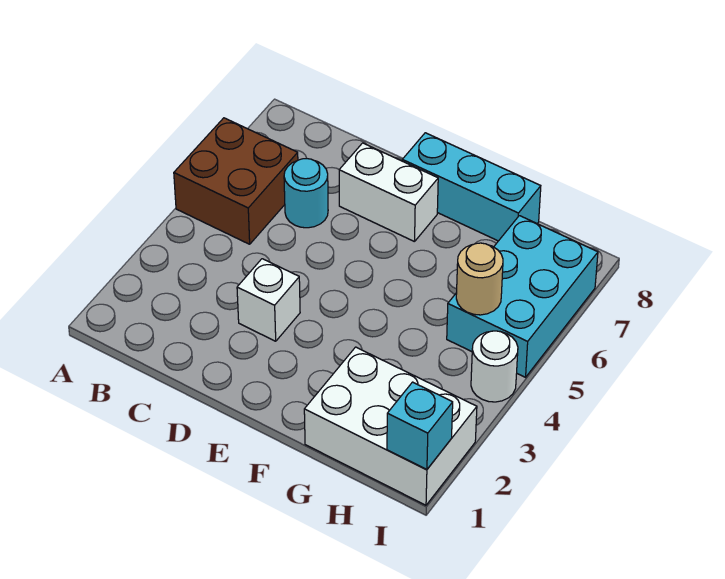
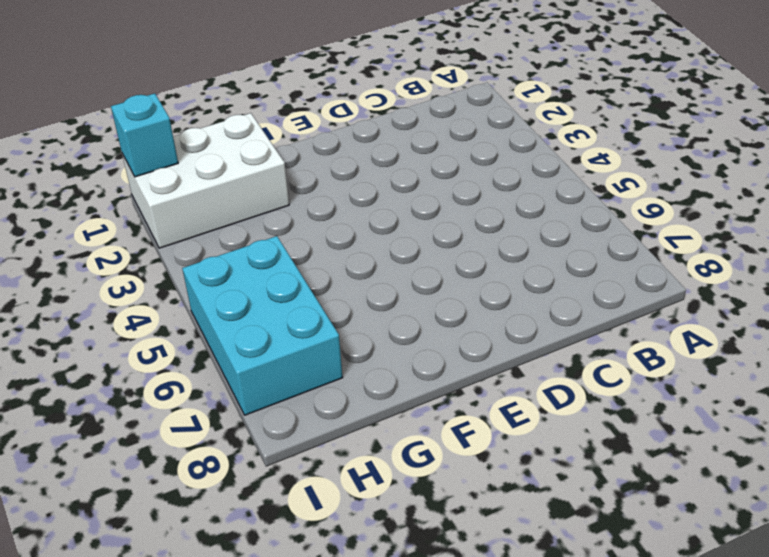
none -> brown 2x2 brick [174,118,298,244]
none -> cyan 1x1 round brick [284,158,328,228]

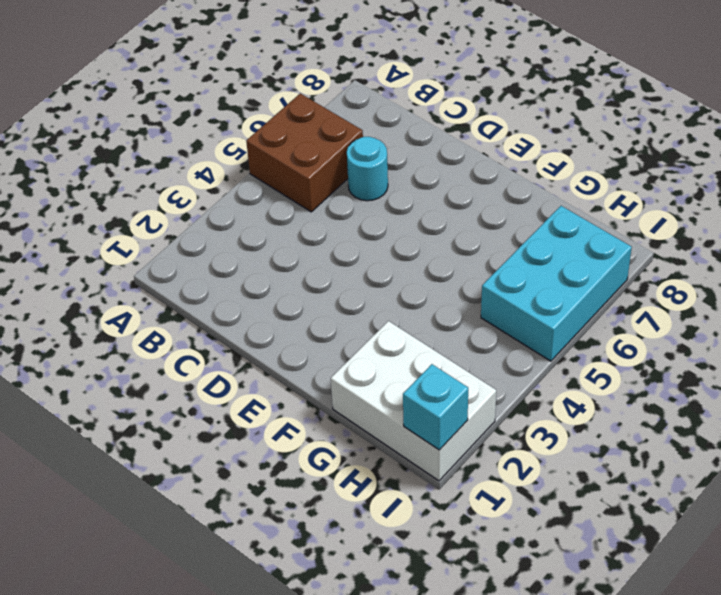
none -> white 1x1 brick [237,259,300,341]
none -> white 1x2 brick [339,143,438,242]

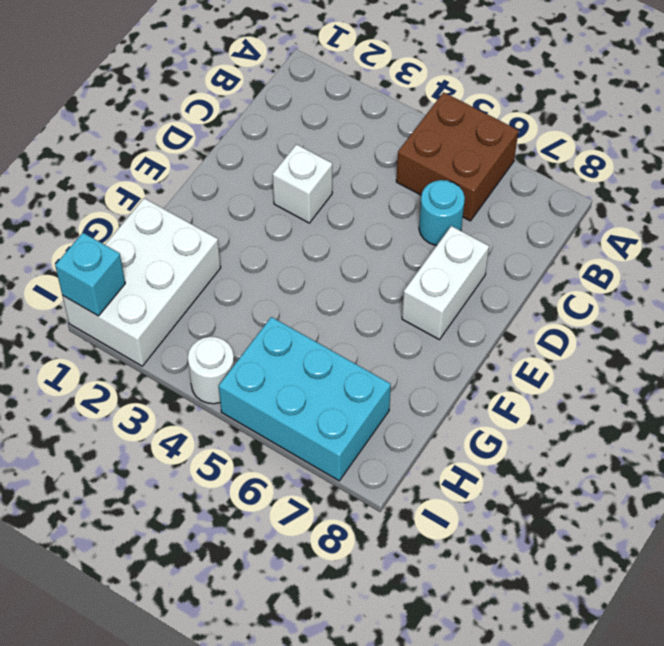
none -> cyan 1x3 brick [402,133,541,241]
none -> tan 1x1 round brick [456,243,503,315]

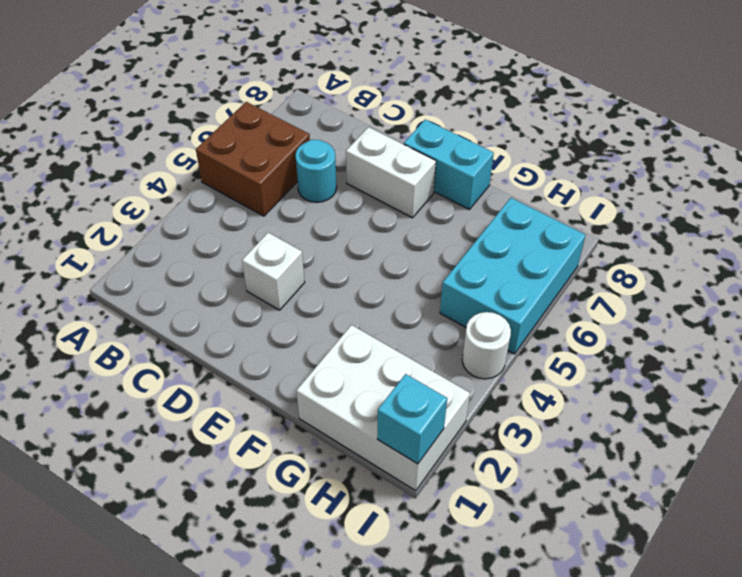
cyan 1x2 brick [404,120,494,209] -> cyan 1x3 brick [402,133,541,241]
none -> tan 1x1 round brick [456,243,503,315]

